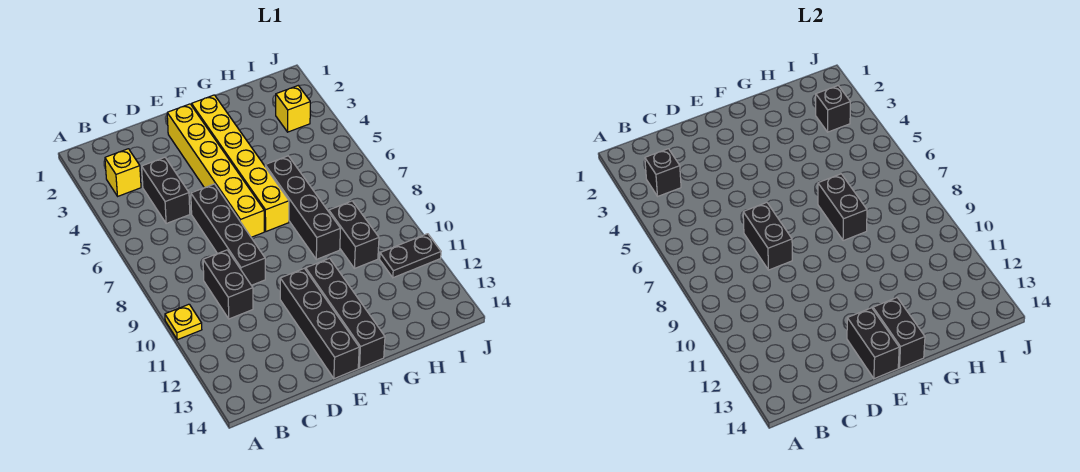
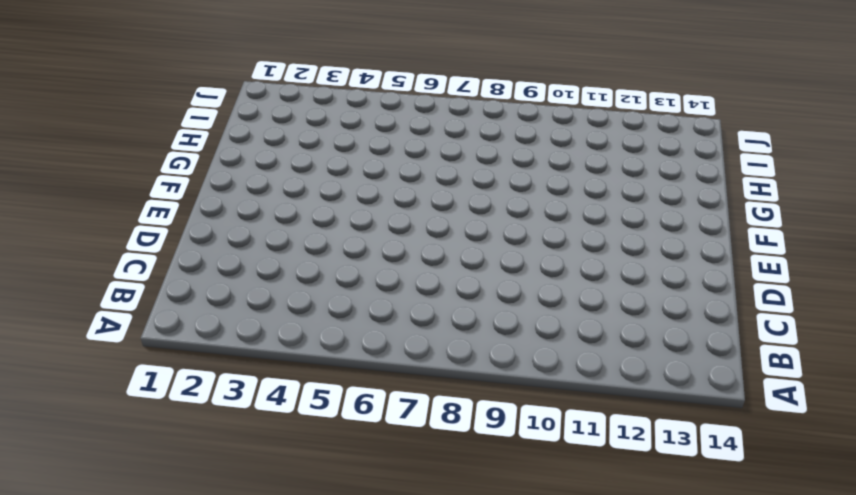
none -> yellow 1x1 plate [165,304,202,340]
none -> yellow 1x1 brick [105,149,141,196]
none -> black 1x2 brick [142,157,190,223]

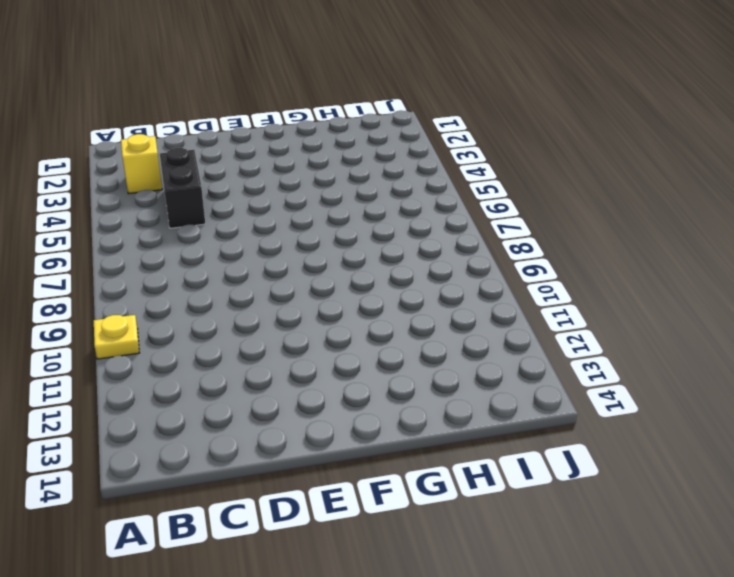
none -> black 1x2 brick [203,250,253,319]
none -> black 1x4 brick [191,184,265,285]
none -> yellow 1x6 brick [167,104,264,237]

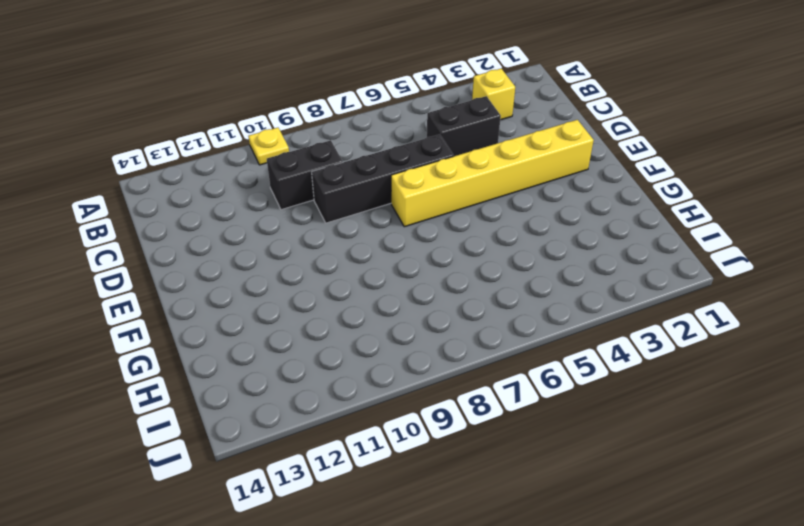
none -> black 1x4 brick [280,268,359,379]
none -> yellow 1x6 brick [192,95,289,231]
none -> black 1x4 brick [306,258,385,368]

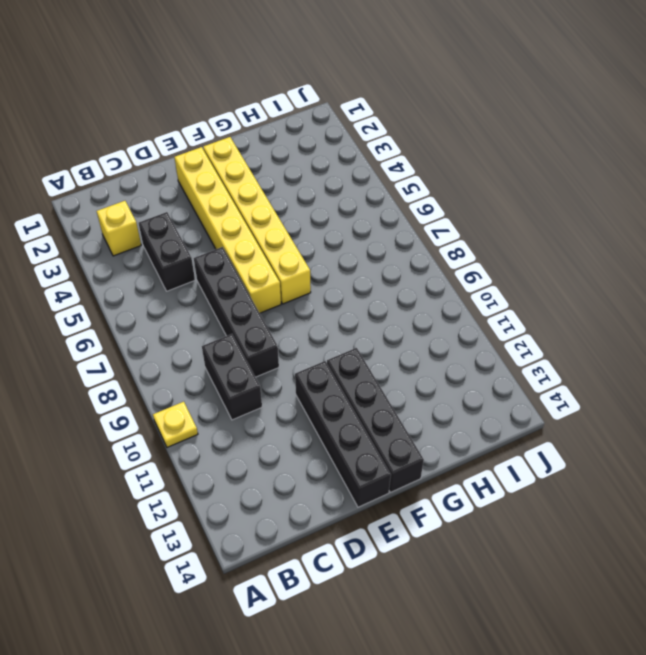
none -> black 1x4 brick [265,156,341,259]
none -> black 1x2 brick [329,201,379,269]
none -> yellow 1x1 brick [276,86,310,132]

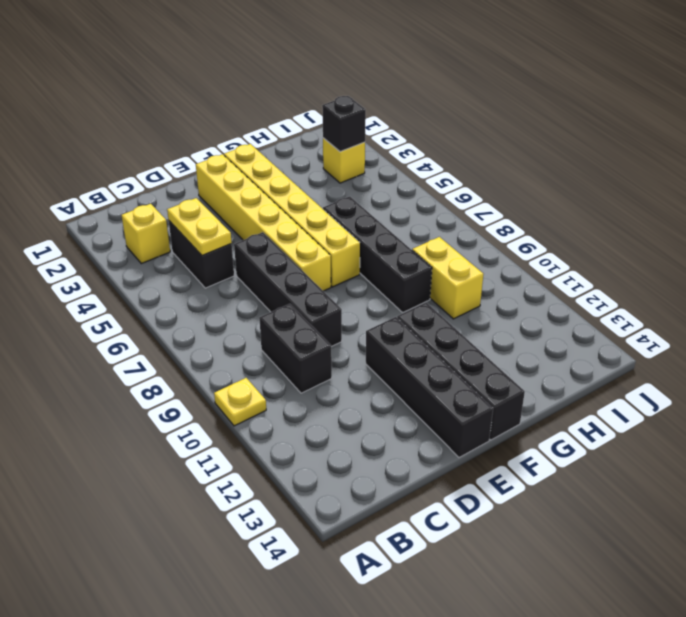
yellow 1x2 plate [167,198,232,256] -> none
yellow 1x2 brick [412,237,483,319] -> black 1x2 brick [329,201,379,269]
none -> black 1x2 plate [380,234,441,278]
none -> black 1x1 brick [645,149,681,196]
none -> black 1x2 brick [743,203,792,270]

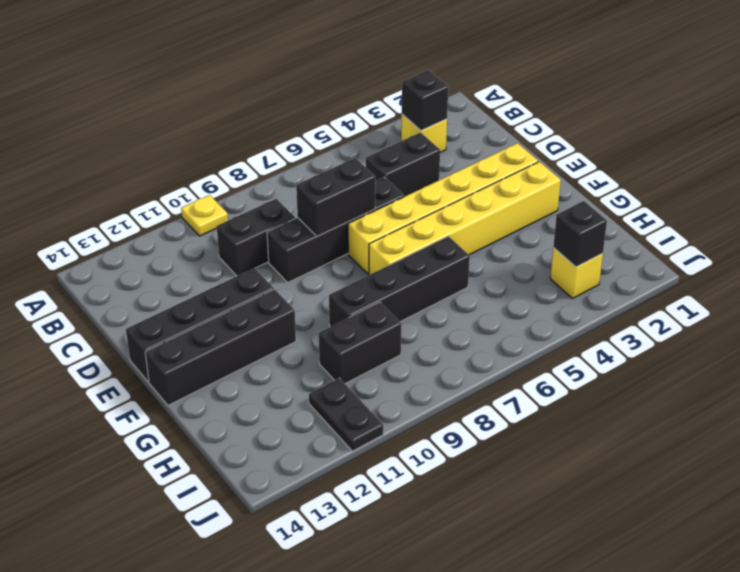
none -> black 1x2 brick [847,308,899,379]
none -> black 1x2 brick [873,298,925,368]
none -> black 1x2 brick [818,174,867,241]

